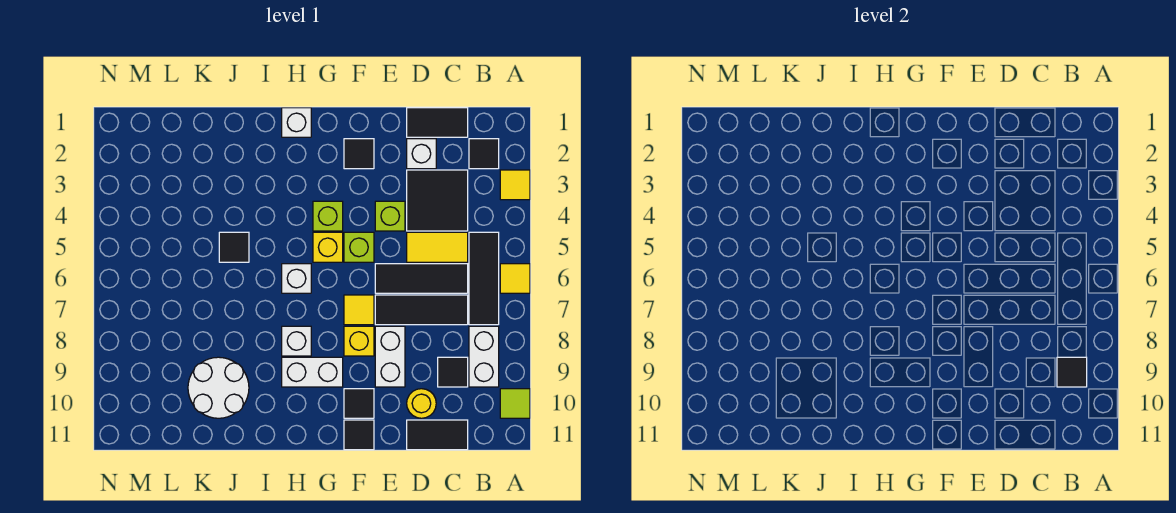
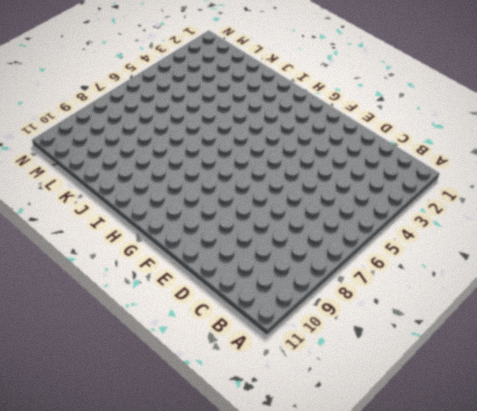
none -> yellow 1x1 tile [500,170,530,200]
none -> yellow 1x1 tile [500,264,530,293]
none -> lime 1x1 tile [500,389,530,418]
none -> black 1x1 tile [469,139,499,169]

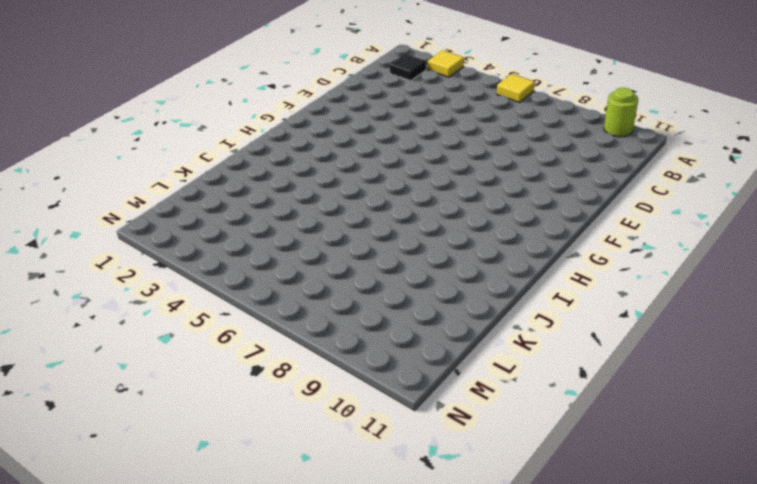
lime 1x1 round brick [604,88,638,137] -> lime 1x1 tile [500,389,530,418]
none -> black 1x3 tile [469,232,499,325]
none -> white 1x2 brick [469,326,499,387]
none -> black 1x2 tile [407,108,468,137]
none -> black 2x2 tile [407,170,468,231]

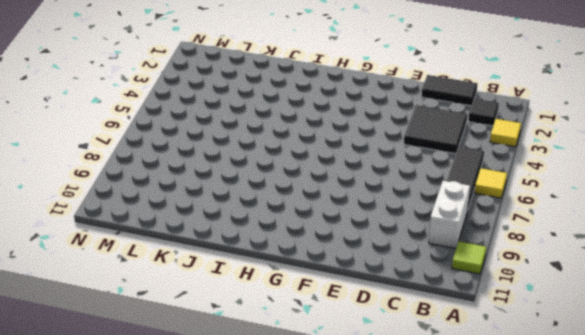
none -> yellow 1x2 tile [407,232,468,262]
none -> black 1x3 tile [375,264,468,293]
none -> black 1x3 tile [375,295,468,325]
none -> black 1x1 tile [438,357,468,387]

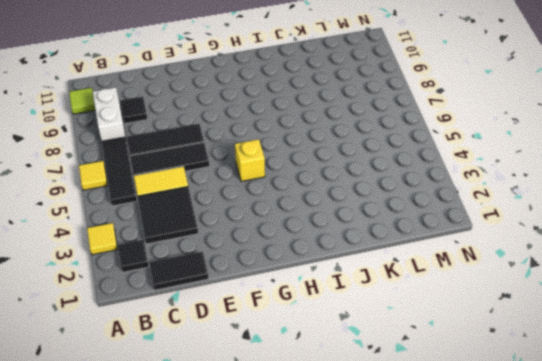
none -> black 1x2 tile [407,420,468,450]
none -> white 1x1 brick [407,139,436,169]
none -> yellow 1x1 round brick [407,389,436,418]
none -> lime 1x1 brick [375,201,405,231]

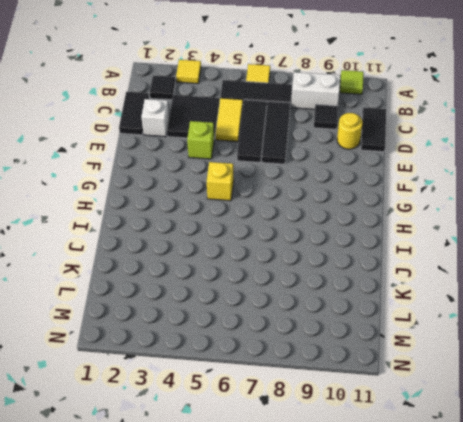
none -> white 1x2 brick [375,326,405,387]
none -> black 1x1 tile [344,139,374,169]
none -> lime 1x1 brick [344,232,374,262]
none -> yellow 1x1 tile [344,295,374,325]

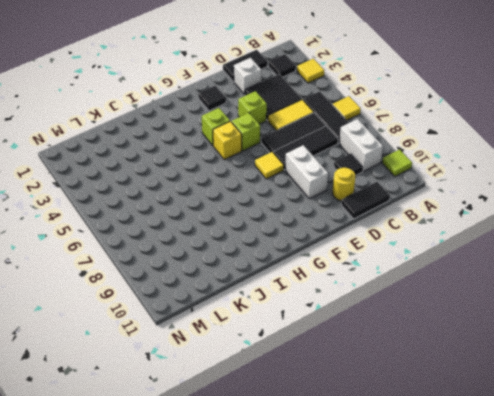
none -> yellow 1x1 brick [344,326,374,356]
none -> black 1x1 tile [344,389,374,418]
none -> black 1x1 tile [344,420,374,450]
none -> white 1x2 brick [282,357,343,387]

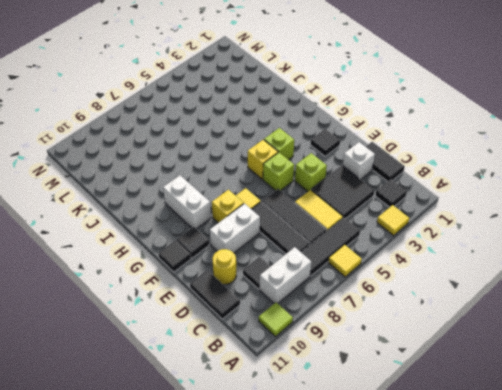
none -> white 1x1 brick [282,108,311,137]
none -> white 1x1 brick [282,264,311,293]
none -> white 1x1 brick [282,326,311,356]
none -> black 1x1 tile [219,232,249,262]

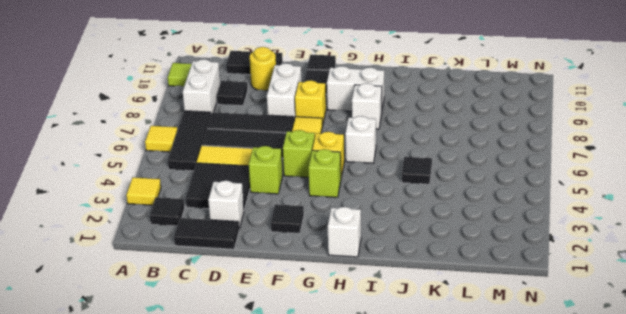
none -> white 2x2 round brick [188,357,249,418]
none -> black 1x1 tile [1057,357,1087,387]

